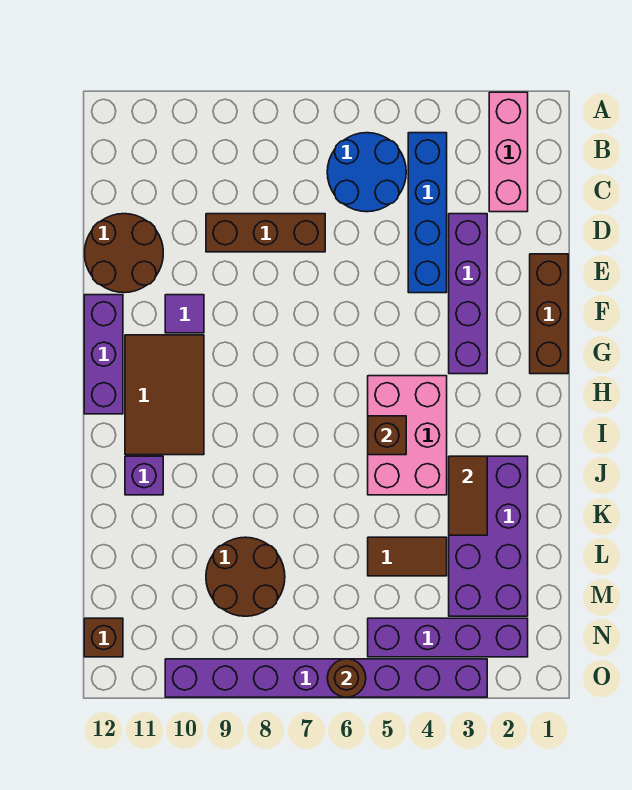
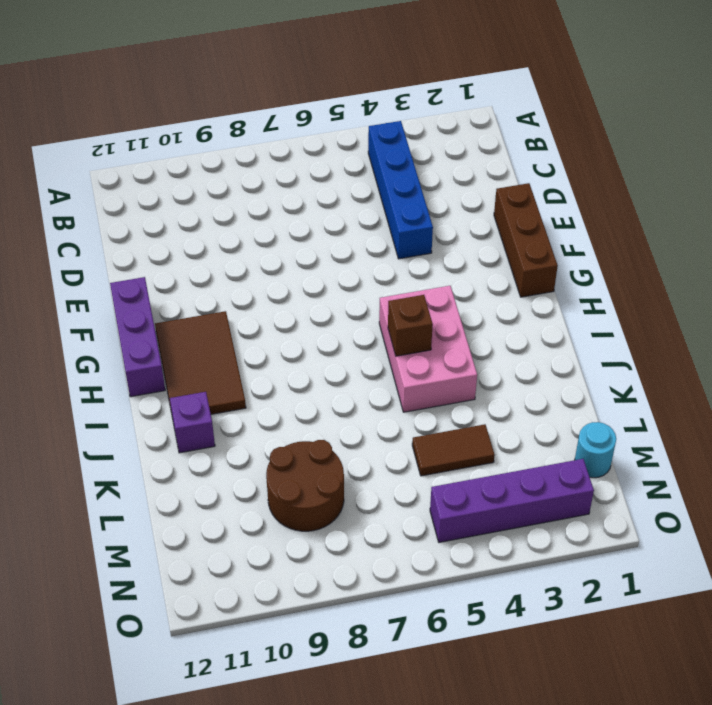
cyan 1x1 round brick [575,422,616,478] -> none
none -> pink 1x3 brick [489,92,528,212]
none -> blue 2x2 round brick [327,133,406,212]
none -> purple 1x4 brick [449,214,487,374]

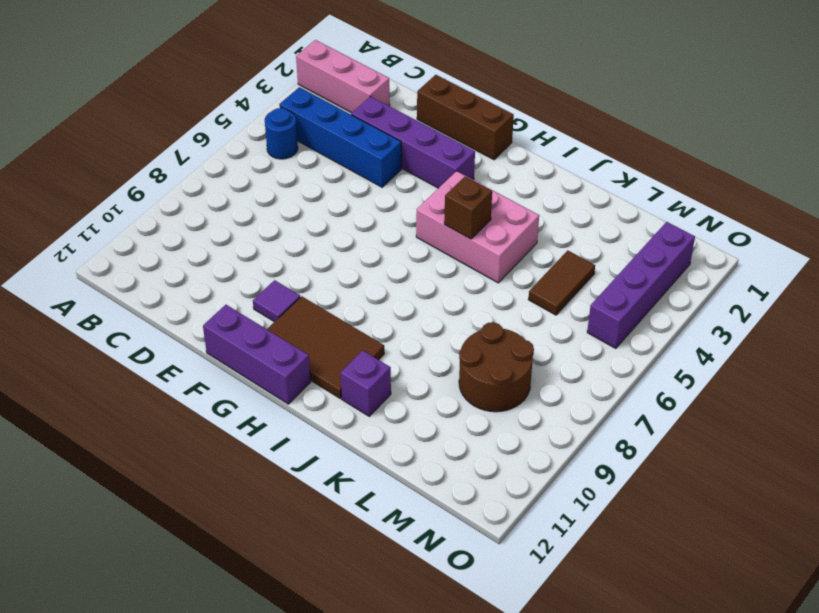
blue 1x1 round brick [265,108,298,159] -> blue 2x2 round brick [327,133,406,212]
none -> brown 1x3 brick [206,214,325,252]
none -> brown 2x2 round brick [85,214,163,293]
none -> purple 2x4 brick [449,456,528,616]

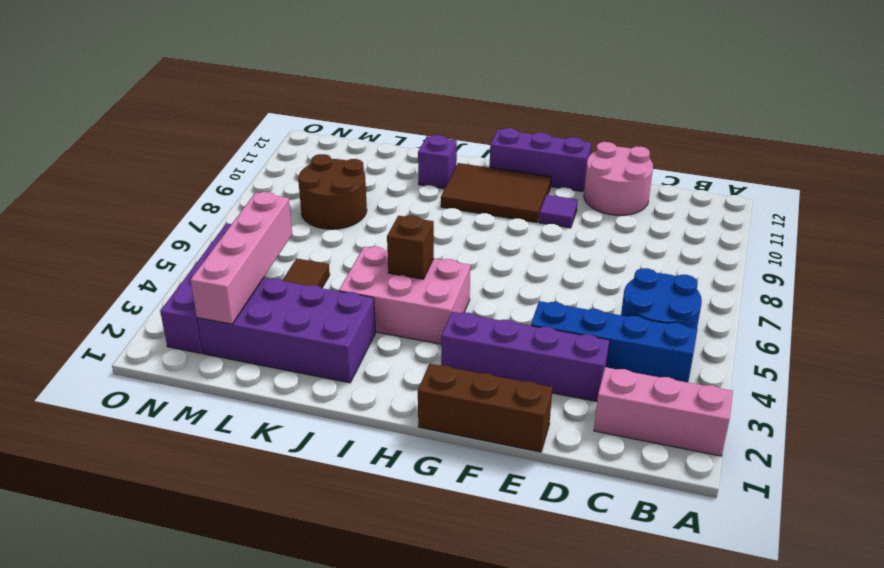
pink 2x2 round brick [584,142,653,215] -> brown 2x2 round brick [85,214,163,293]
pink 1x4 brick [190,192,292,324] -> none
none -> brown 1x3 brick [206,214,325,252]
none -> brown 1x1 brick [84,618,123,657]
none -> purple 1x8 brick [165,659,487,697]

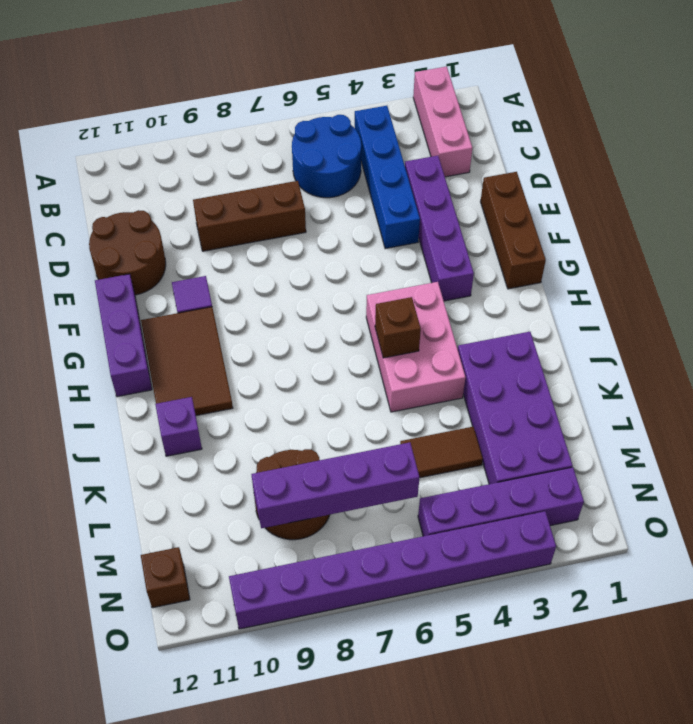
purple 1x4 brick [251,442,420,528] -> none
none -> brown 1x2 tile [449,456,487,535]
none -> brown 1x1 round brick [327,659,366,697]

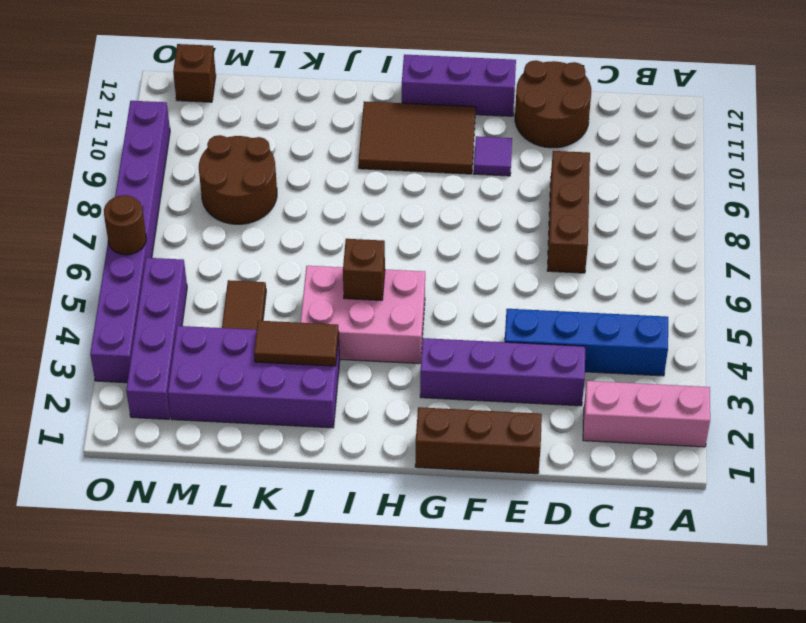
none -> blue 2x2 round brick [327,133,406,212]
none -> purple 1x1 brick [125,456,163,495]

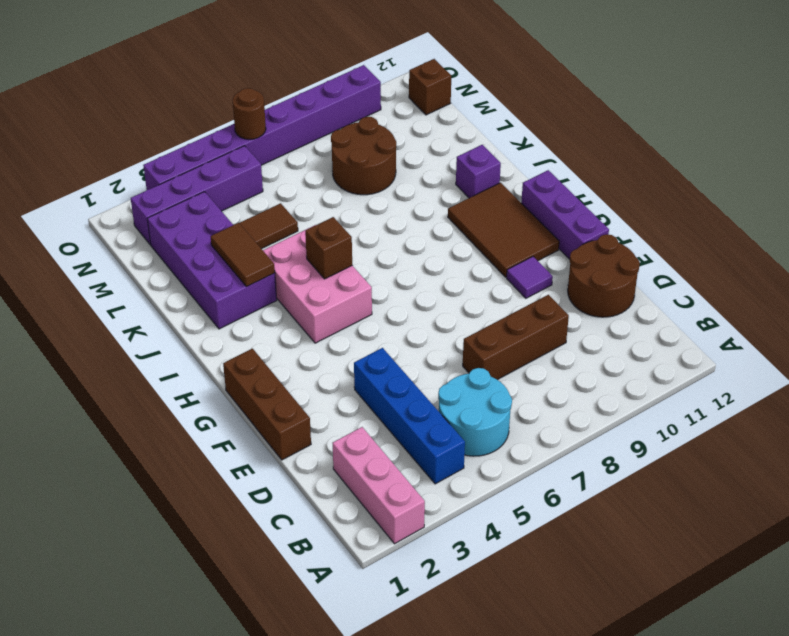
cyan 2x2 round brick [438,368,512,456] -> blue 2x2 round brick [327,133,406,212]
none -> purple 1x4 brick [449,214,487,374]

